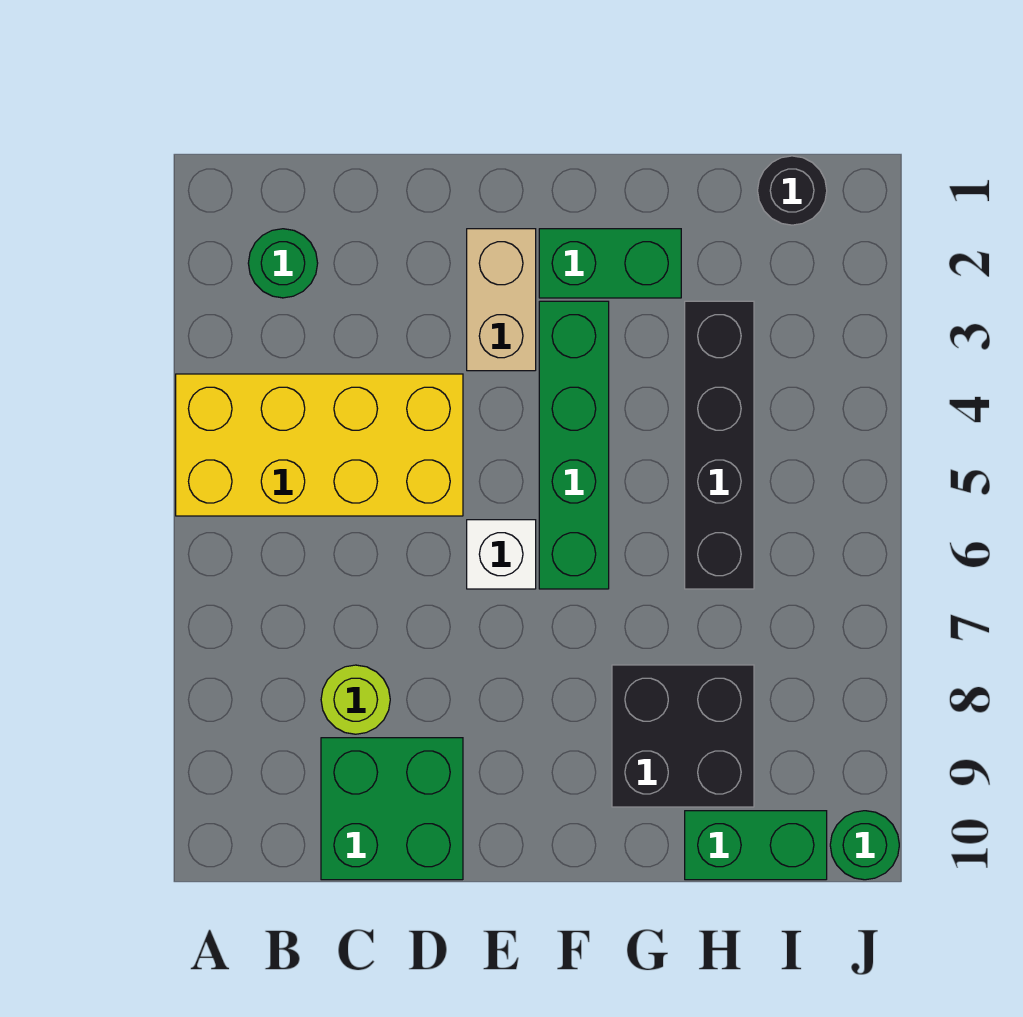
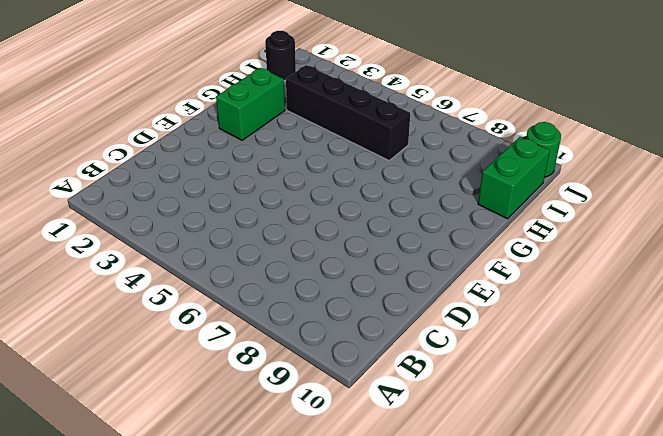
none -> yellow 2x4 brick [176,374,463,516]
none -> green 1x1 round brick [248,229,318,298]
none -> lime 1x1 round brick [321,665,390,734]

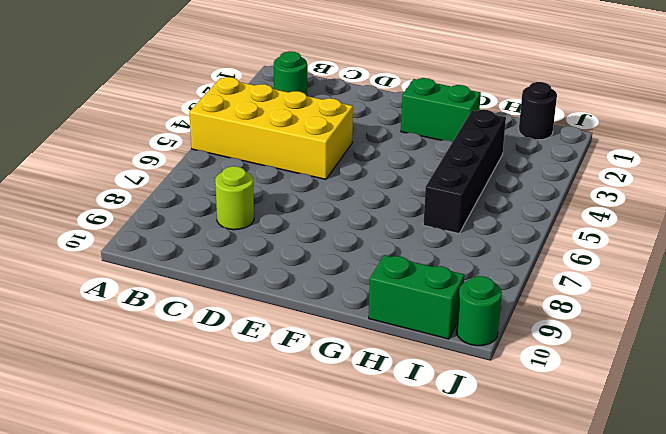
none -> green 2x2 brick [321,738,463,880]
none -> tan 1x2 brick [467,229,536,371]
none -> white 1x1 brick [467,520,536,589]

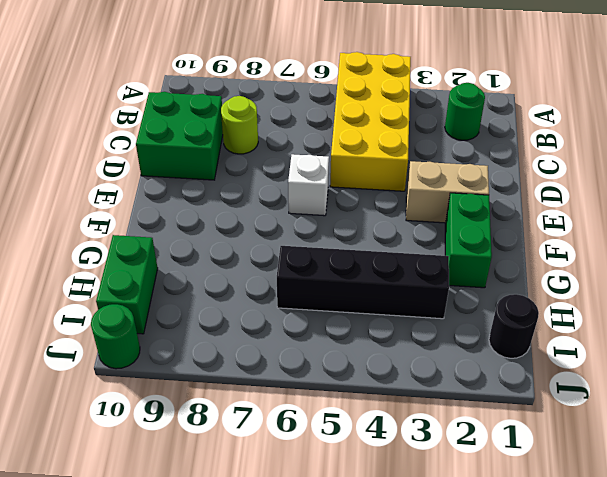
none -> green 1x4 brick [539,301,609,589]
none -> black 2x2 brick [612,665,754,807]

